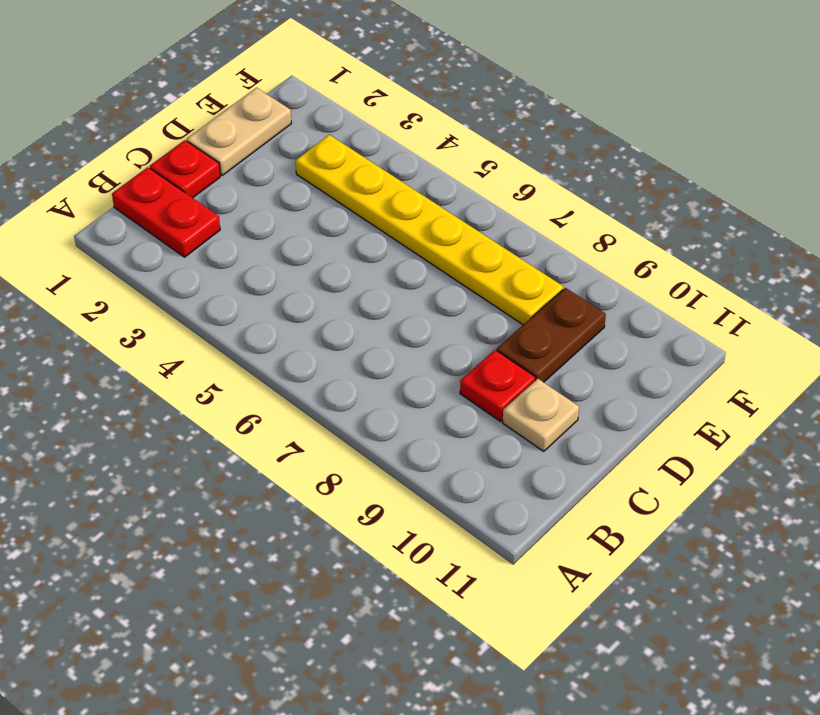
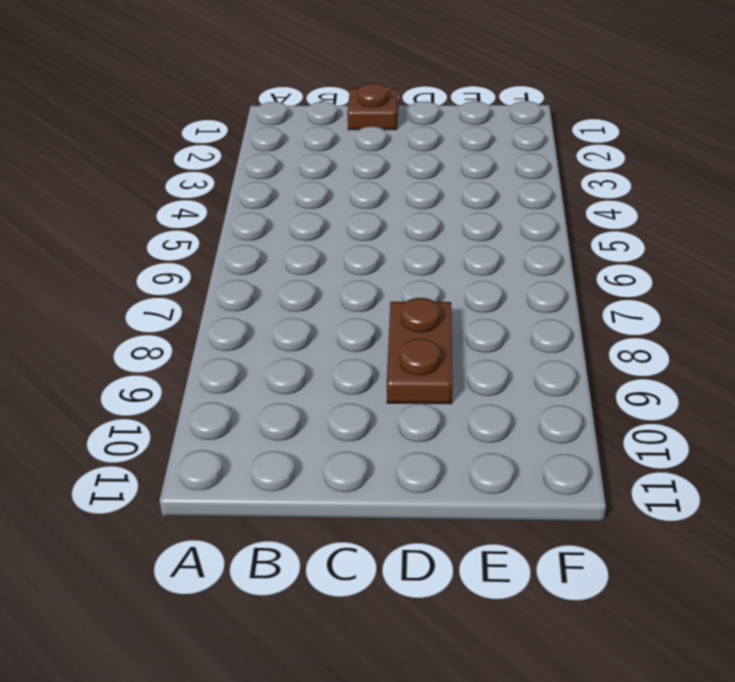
brown 1x1 plate [347,83,398,130] -> red 1x1 plate [150,140,220,198]
brown 1x2 plate [387,298,453,404] -> brown 1x2 plate turned to [497,288,606,382]
none -> red 1x2 plate [112,167,220,257]
none -> red 1x1 plate [460,350,536,421]

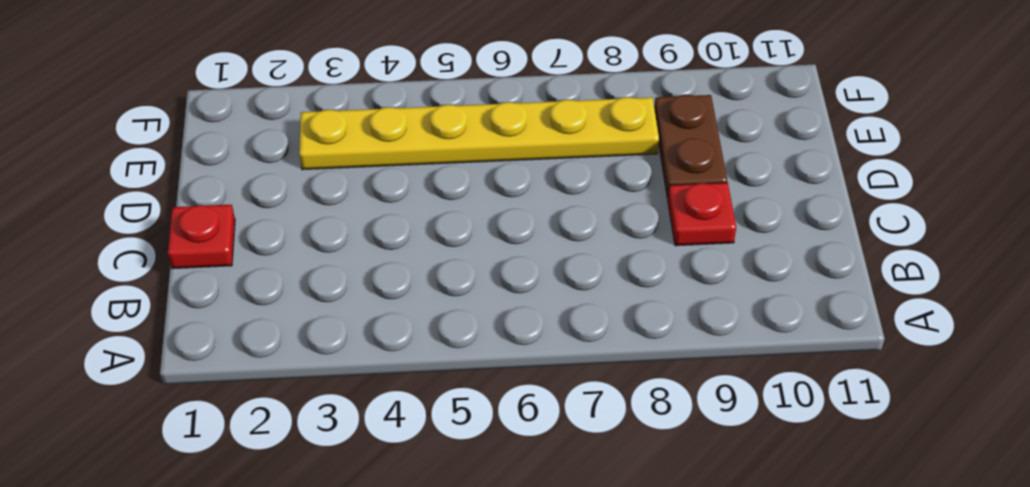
none -> red 1x2 plate [112,167,220,257]
none -> tan 1x1 plate [503,379,579,451]

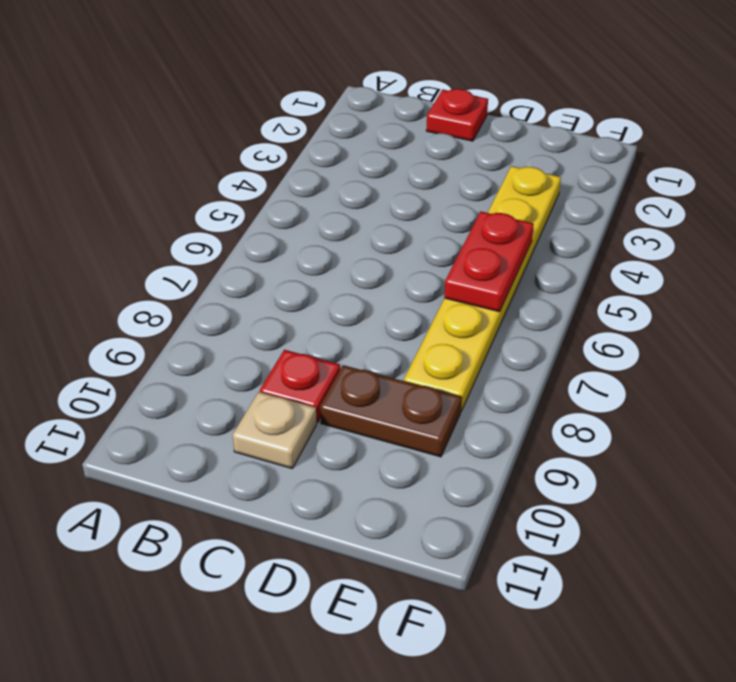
red 1x2 plate [444,212,534,312] -> red 1x2 plate moved to [112,167,220,257]
none -> tan 1x2 plate [187,88,291,175]

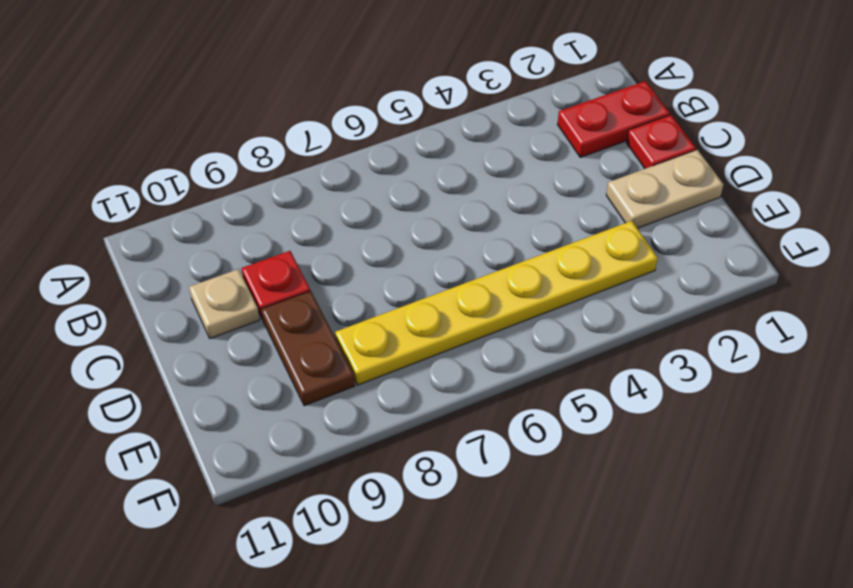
tan 1x2 plate [606,150,723,228] -> tan 1x2 plate turned to [187,88,291,175]

